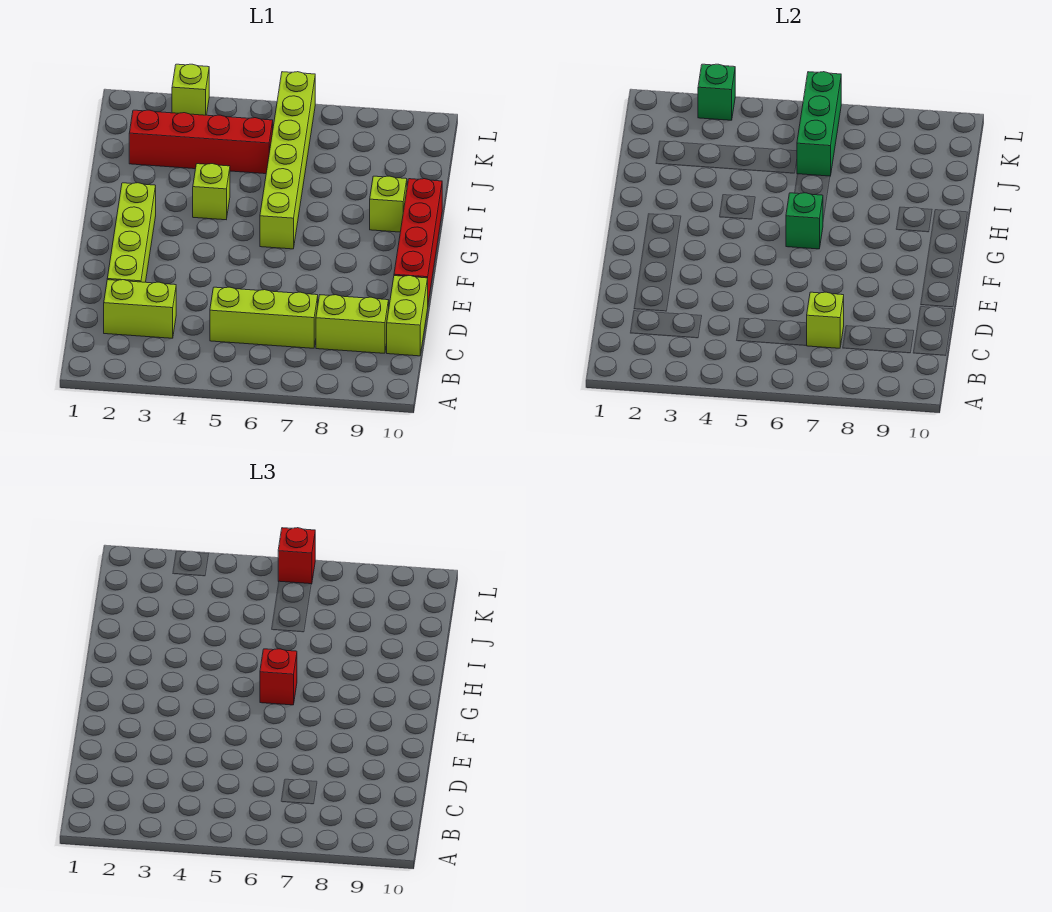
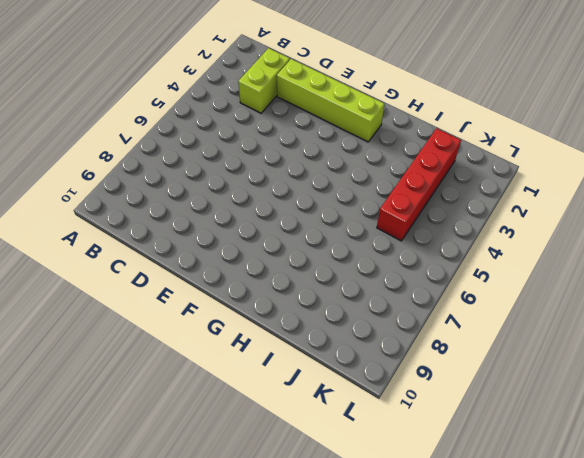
none -> lime 1x3 brick [210,287,318,348]
none -> lime 1x2 brick [316,295,389,353]
none -> lime 1x2 brick [387,276,428,356]

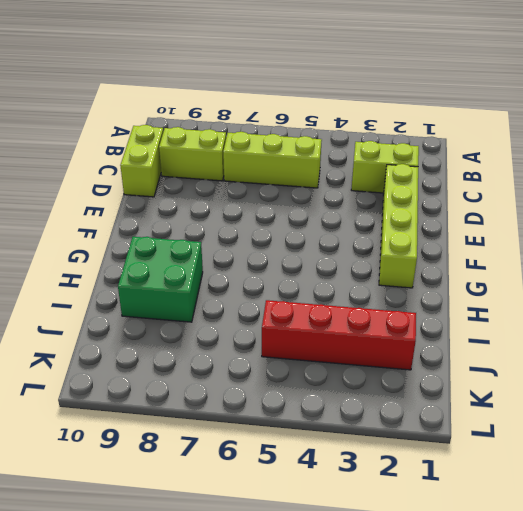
green 2x2 brick [118,237,203,322] -> lime 1x1 brick [370,176,407,232]
none -> red 1x4 brick [394,179,442,302]
none -> lime 1x6 brick [260,72,315,249]
none -> lime 1x1 brick [193,164,230,220]

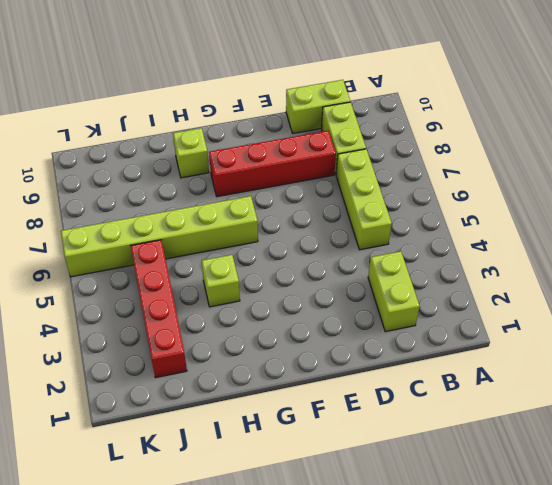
red 1x4 brick [209,131,336,197] -> red 1x4 brick moved to [394,179,442,302]
none -> lime 1x4 brick [107,183,156,282]
none -> lime 1x1 brick [172,64,209,115]
none -> lime 1x1 brick [806,292,844,348]

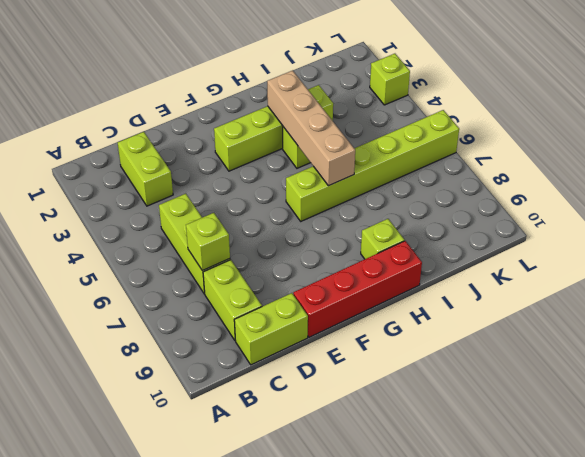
lime 1x4 brick [214,85,333,171] -> lime 1x4 brick moved to [107,183,156,282]
tan 1x4 brick [267,70,355,186] -> none
none -> red 1x4 brick [129,110,273,174]
none -> green 1x1 brick [786,193,823,249]
none -> green 1x3 brick [797,72,841,176]

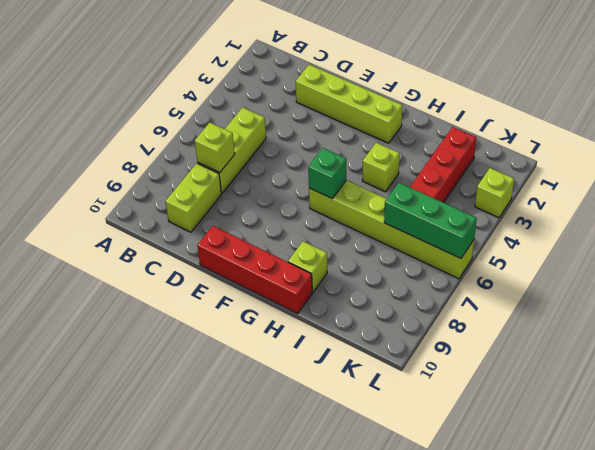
none -> lime 1x2 brick [104,280,176,338]
none -> lime 1x2 brick [387,276,428,356]
none -> green 1x1 brick [698,64,735,120]

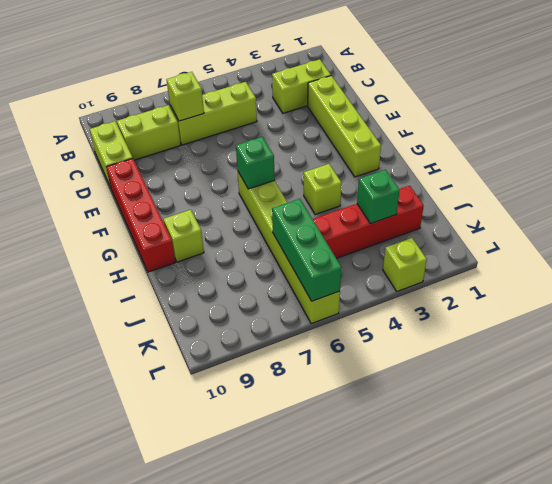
green 1x1 brick [357,170,400,224] -> green 1x1 brick moved to [698,64,735,120]
none -> red 1x1 brick [260,649,297,705]
none -> red 1x1 brick [278,528,315,584]

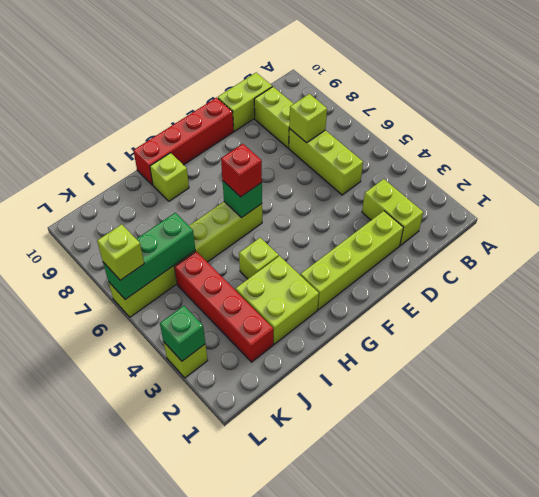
lime 2x2 brick [236,256,319,344] -> none
lime 1x1 brick [97,224,144,280] -> red 1x1 brick [278,528,315,584]

